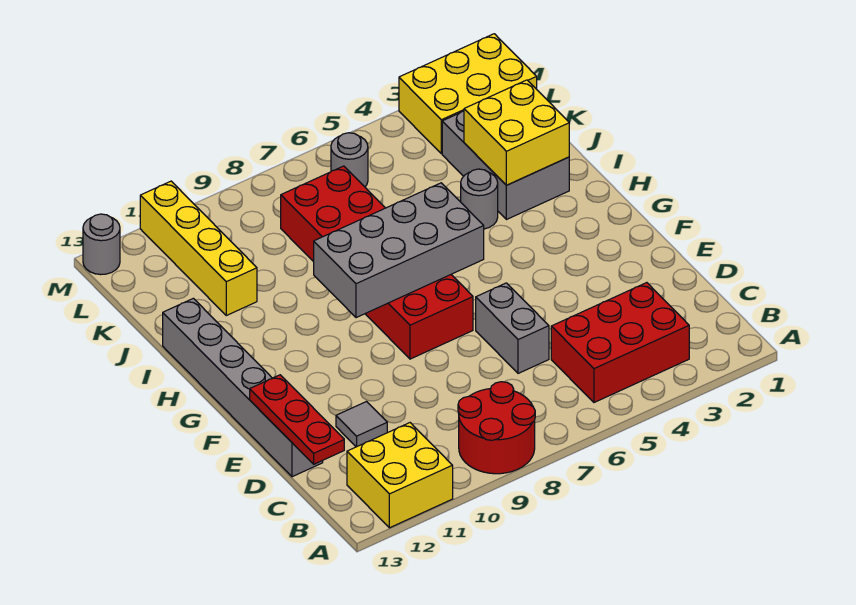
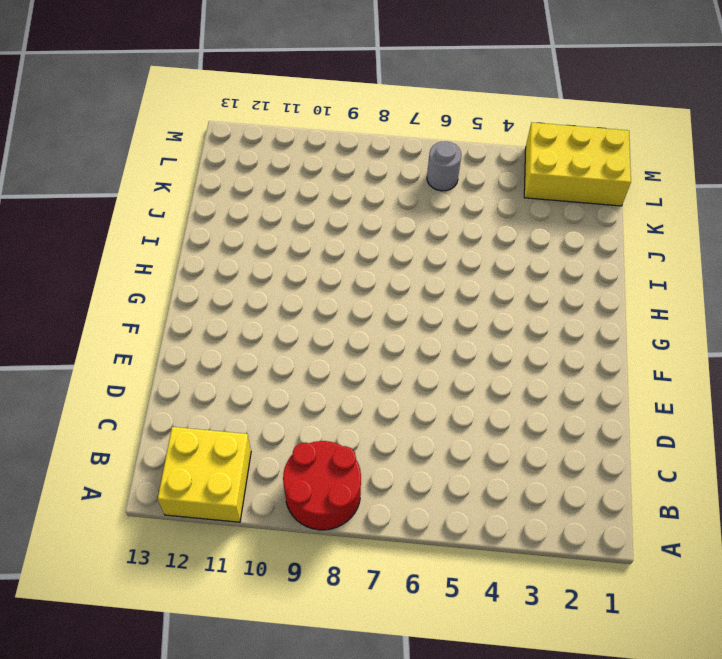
none -> red 2x3 brick [551,283,689,402]
none -> grey 1x2 brick [476,283,549,373]
none -> grey 1x1 tile [336,402,387,447]

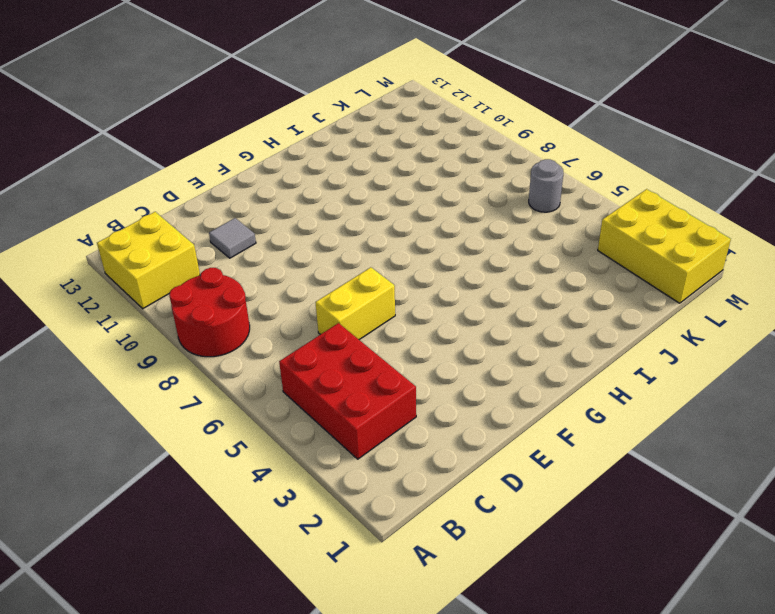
yellow 1x2 brick [315,267,395,340] -> grey 1x2 brick [476,283,549,373]
none -> grey 1x6 brick [163,298,323,477]
none -> red 2x6 brick [281,166,473,359]
none -> grey 2x3 brick [442,111,569,220]

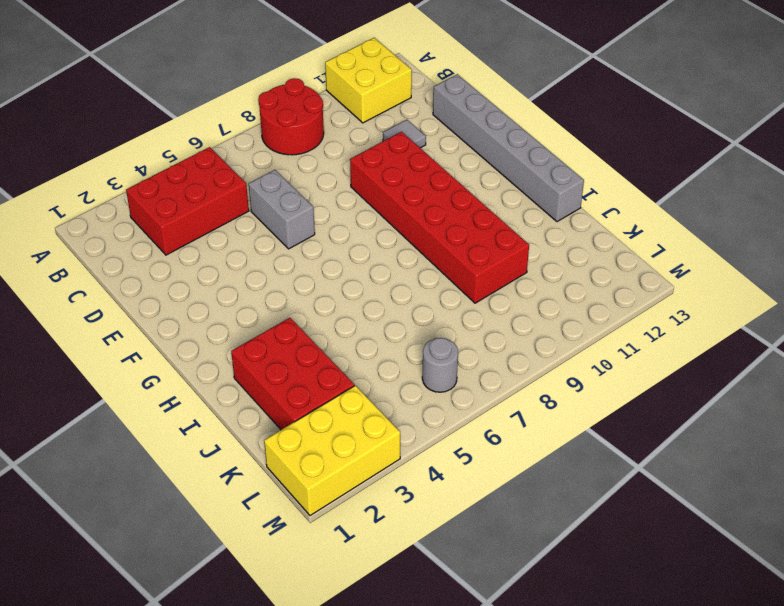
red 2x6 brick [350,132,529,303] -> red 2x6 brick moved to [281,166,473,359]
red 2x3 brick [231,318,354,430] -> grey 2x3 brick [442,111,569,220]
none -> grey 1x1 round brick [461,169,498,229]
none -> yellow 1x4 brick [140,181,257,315]
none -> grey 1x1 round brick [83,214,120,275]

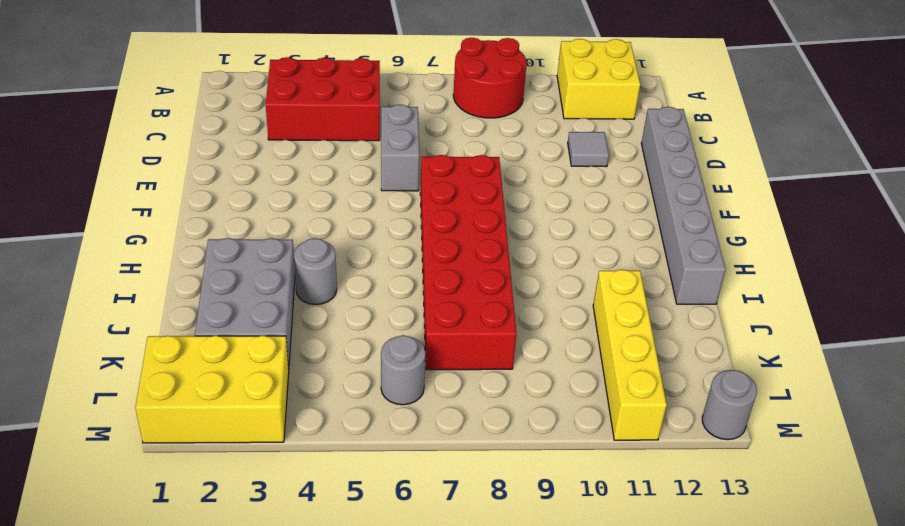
none -> red 1x3 plate [250,375,344,464]
none -> grey 2x4 brick [314,183,484,318]
none -> yellow 2x2 brick [464,80,569,185]

